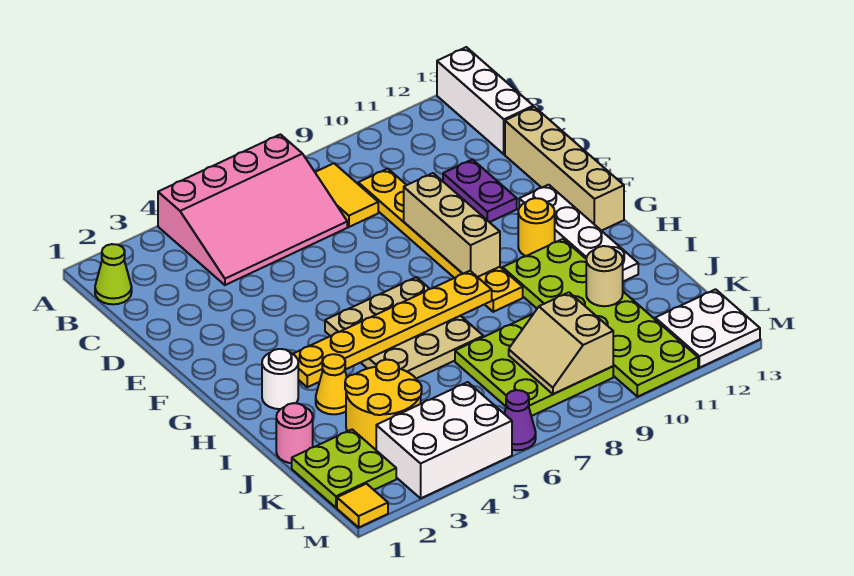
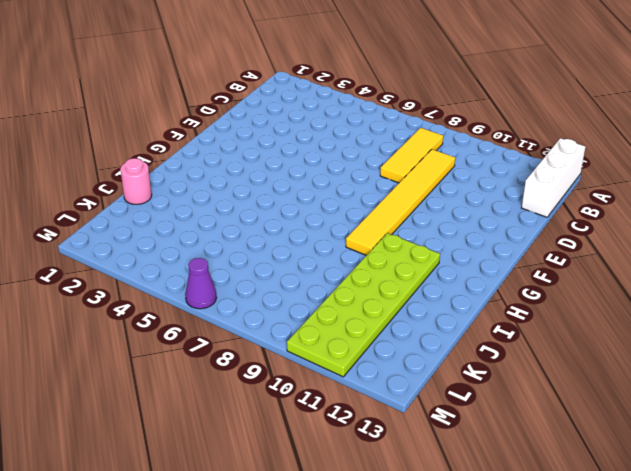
yellow 1x3 tile [380,128,443,183] -> yellow 1x2 tile [315,163,378,227]
yellow 1x6 tile [346,149,455,255] -> yellow 1x6 plate [358,169,523,312]
none -> pink 3x4 slope [158,134,347,285]
none -> lime 1x1 cone [95,244,132,304]
none -> purple 1x2 plate [443,159,517,222]

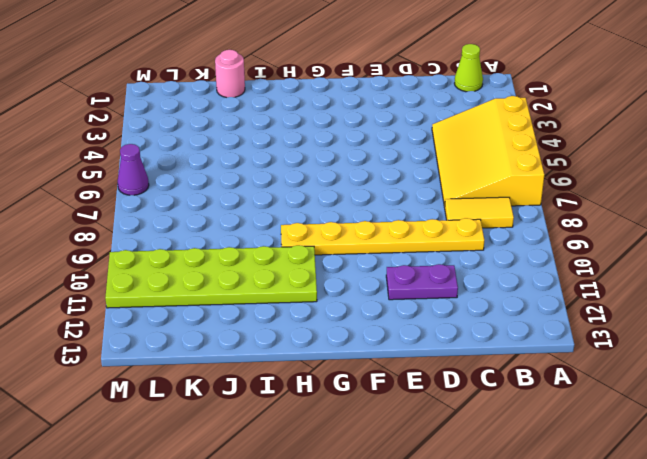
yellow 3x4 slope [432,96,544,207] -> pink 3x4 slope [158,134,347,285]
none -> white 1x3 brick [437,47,533,154]
none -> tan 1x4 brick [505,107,624,231]
none -> white 1x4 plate [519,185,638,281]

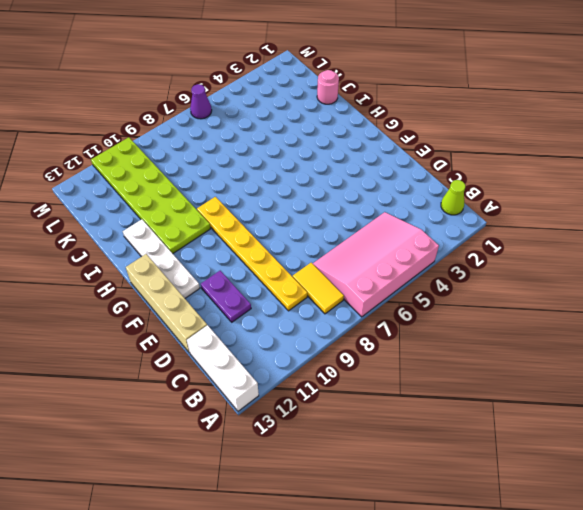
none -> tan 3x3 plate [325,277,483,379]
none -> yellow 1x1 round brick [518,198,555,256]
none -> white 1x1 round brick [262,349,298,409]

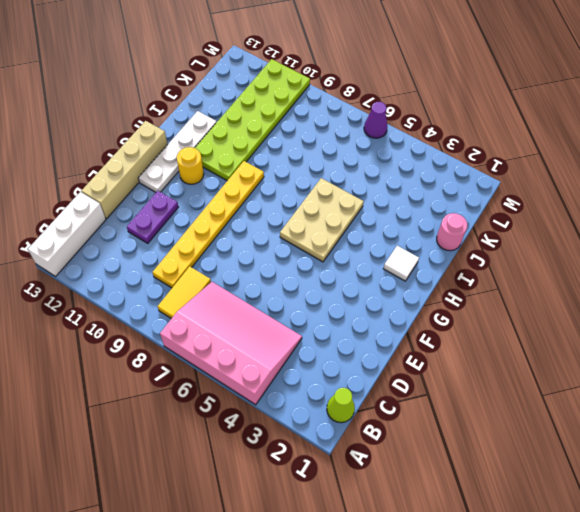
tan 2x3 plate [280,178,364,262] -> tan 3x3 plate [325,277,483,379]
white 1x1 tile [383,246,419,281] -> white 1x1 round brick [262,349,298,409]
none -> yellow 1x1 cone [316,354,347,414]
none -> yellow 2x2 round brick [345,360,422,449]
none -> lime 3x3 plate [455,314,613,416]

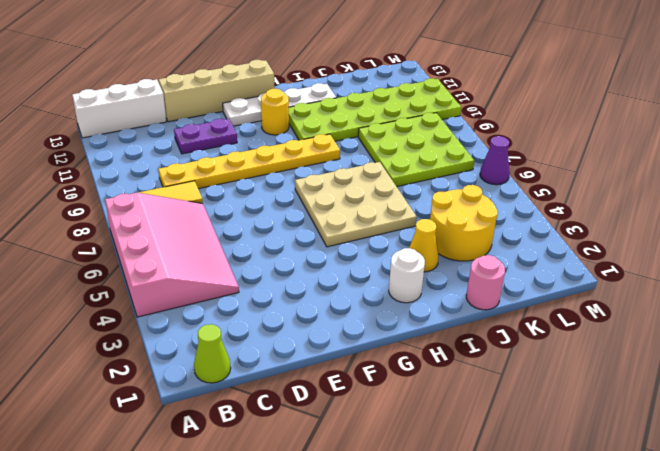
none -> lime 2x2 plate [292,430,396,508]
none -> white 2x3 brick [376,382,512,498]
none -> white 2x2 plate [655,289,760,368]

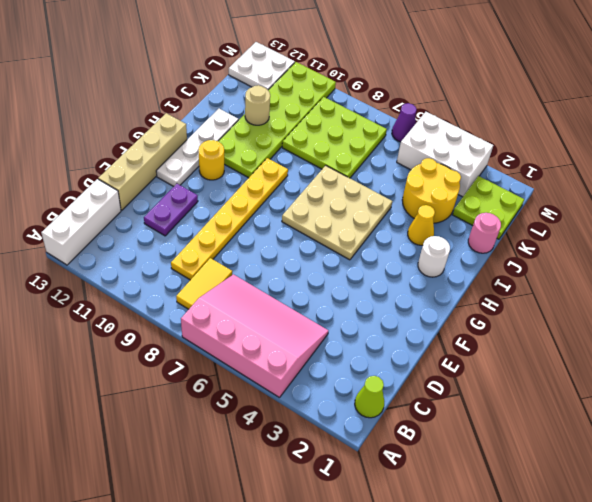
none -> yellow 1x1 tile [337,484,388,527]
none -> tan 1x3 brick [404,173,500,277]
none -> yellow 1x6 plate [293,271,492,387]

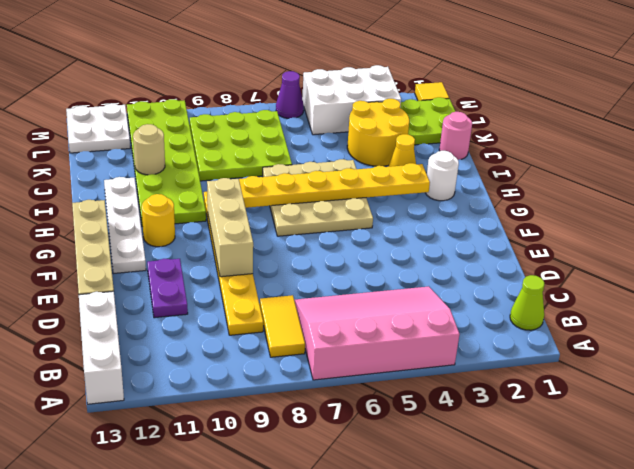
none -> tan 2x2 slope [509,292,613,394]

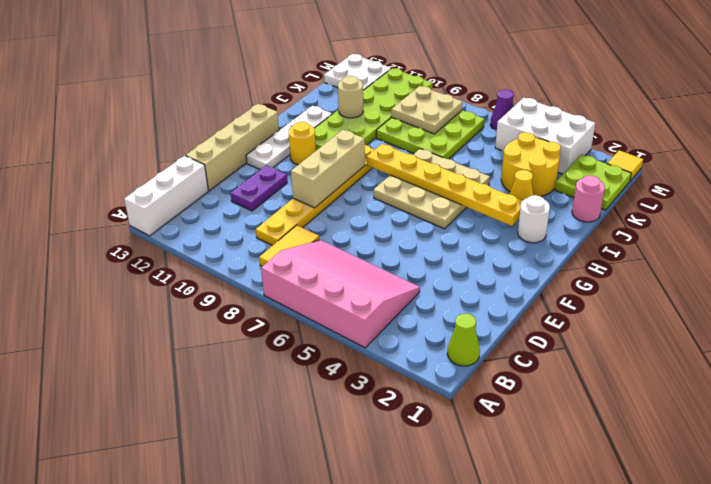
tan 2x2 plate [391,86,463,134] -> tan 2x2 slope [509,292,613,394]

